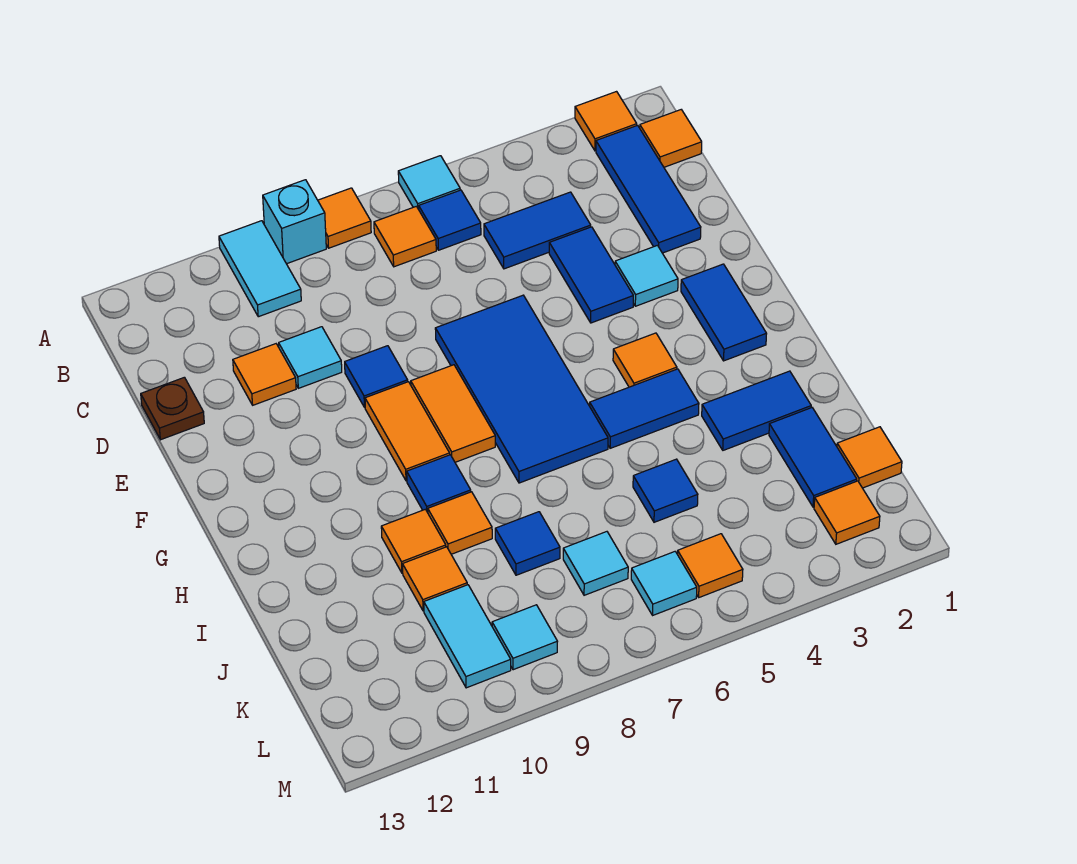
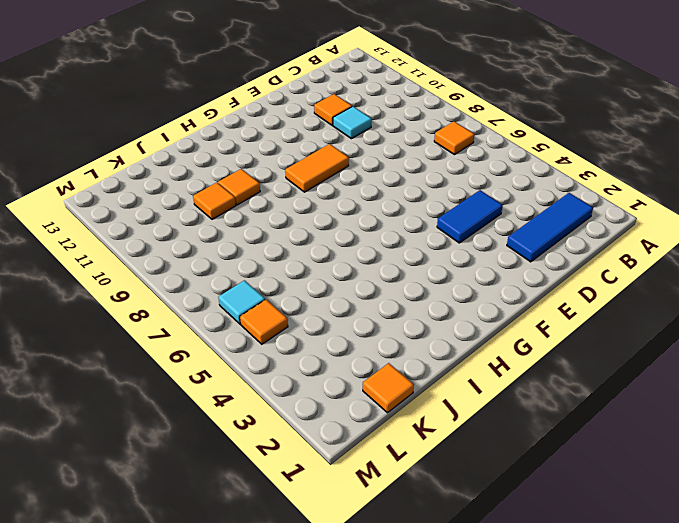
none -> orange 1x1 tile [575,92,637,151]
none -> cyan 1x1 tile [398,156,460,209]
none -> orange 1x1 tile [318,188,371,248]
none -> cyan 1x1 brick [263,180,326,264]

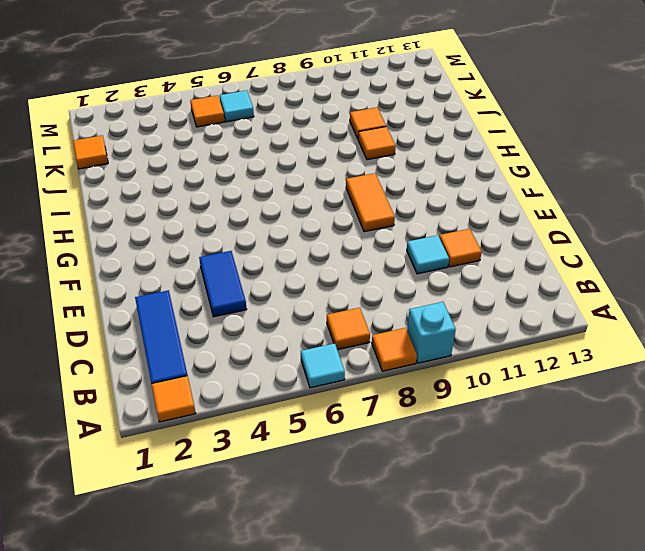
none -> cyan 1x2 tile [219,221,301,317]
none -> orange 1x1 tile [640,110,702,167]
none -> blue 1x1 tile [419,190,481,250]
none -> blue 1x2 tile [484,192,591,269]

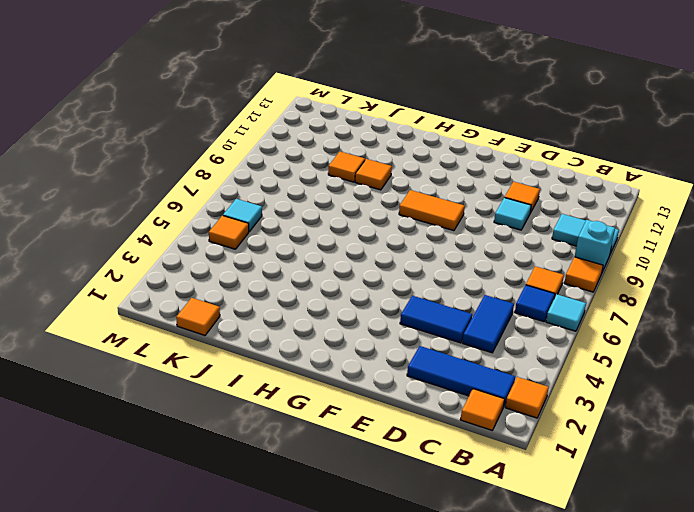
none -> brown 1x1 plate [141,377,204,440]
none -> cyan 1x1 tile [615,245,678,306]
none -> blue 2x4 tile [435,295,608,483]
none -> blue 1x1 tile [345,346,408,407]

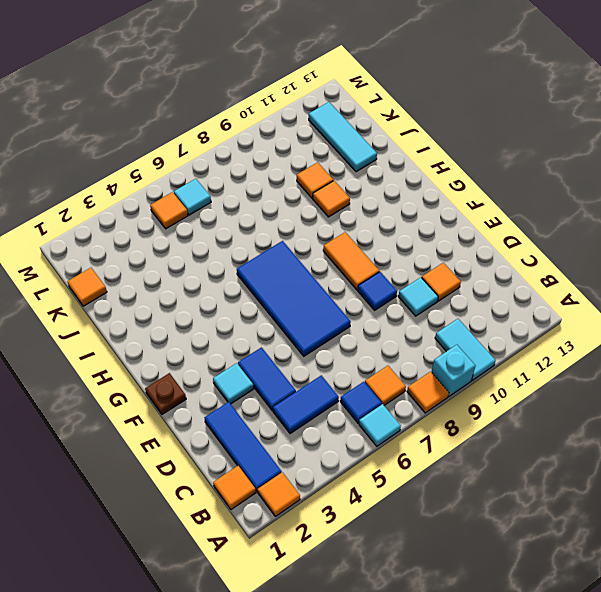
brown 1x1 plate [145,373,186,414] -> brown 1x1 plate moved to [141,377,204,440]
cyan 1x3 tile [309,102,377,172] -> none
none -> blue 1x2 tile [681,264,767,361]
none -> orange 1x2 tile [411,365,495,462]
none -> orange 1x1 tile [613,333,677,387]
none -> blue 1x2 tile [590,369,699,448]

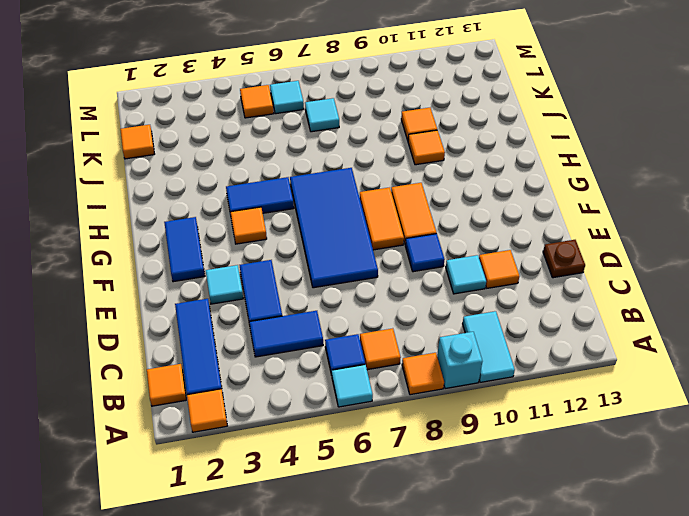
none -> blue 1x1 tile [407,455,471,513]
none -> blue 1x2 tile [702,371,811,450]
none -> orange 1x1 tile [428,492,492,554]
none -> blue 1x2 tile [769,408,857,507]

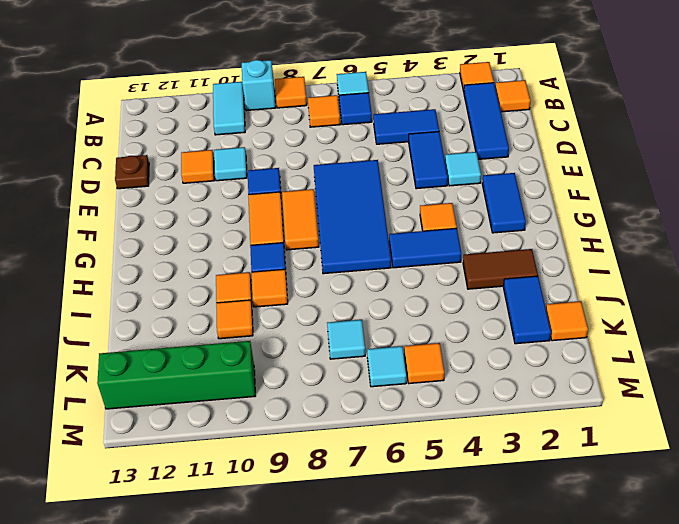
brown 1x2 tile [463,249,538,289] -> blue 1x2 tile [702,371,811,450]
green 1x4 brick [97,341,255,409] -> cyan 1x2 tile [424,585,511,688]
none -> blue 1x1 tile [633,459,698,522]
none -> blue 1x1 tile [495,512,560,575]
none -> orange 1x1 tile [814,481,880,544]
none -> cyan 1x1 tile [492,605,558,670]

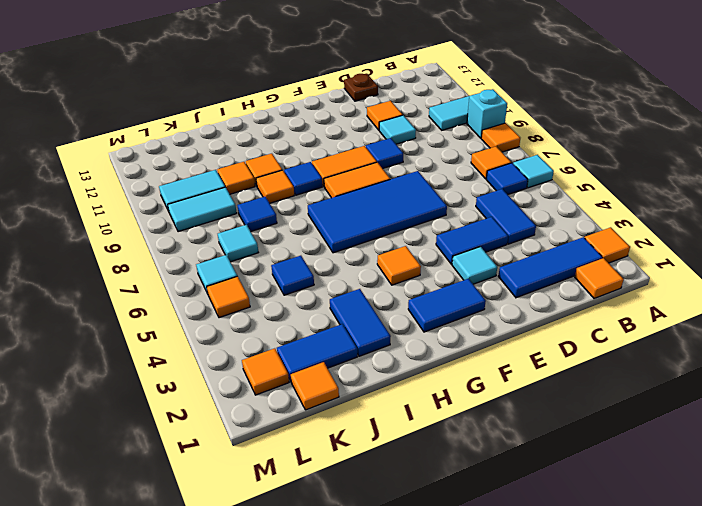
cyan 1x2 tile [168,187,237,232] -> cyan 1x1 tile [492,605,558,670]
none -> blue 1x2 tile [590,369,699,448]

